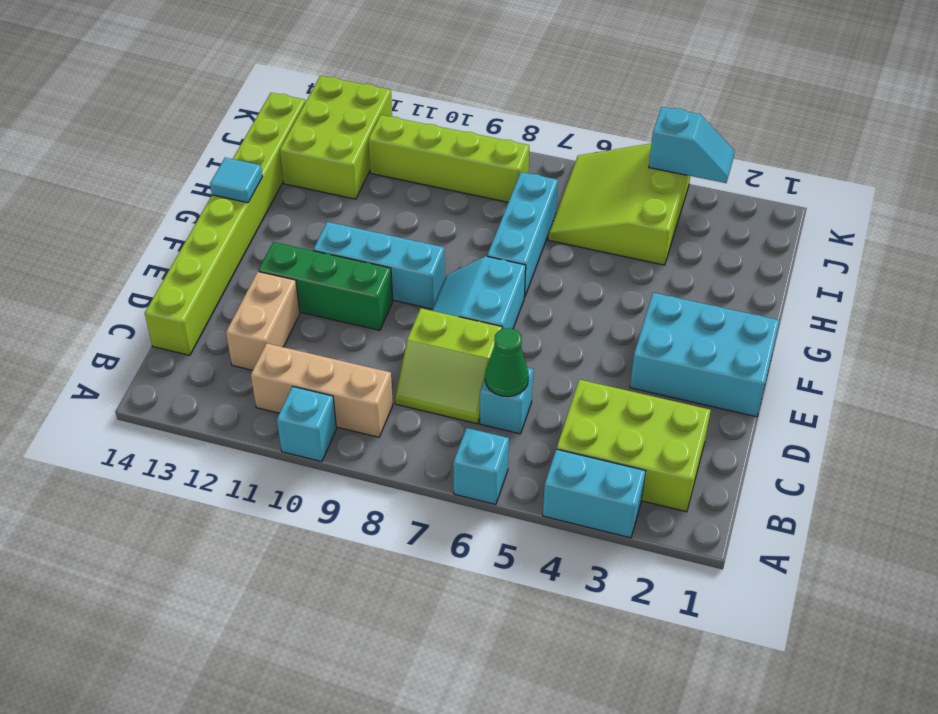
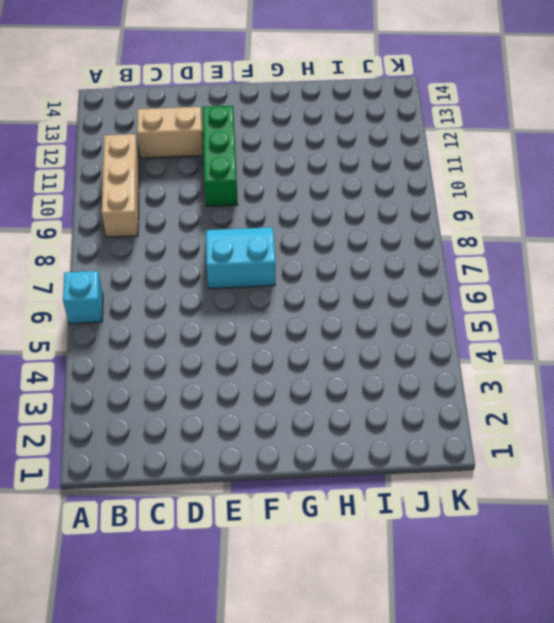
none -> cyan 1x2 brick [543,449,646,538]
none -> cyan 1x1 brick [277,386,336,462]
none -> lime 2x3 brick [557,380,711,512]

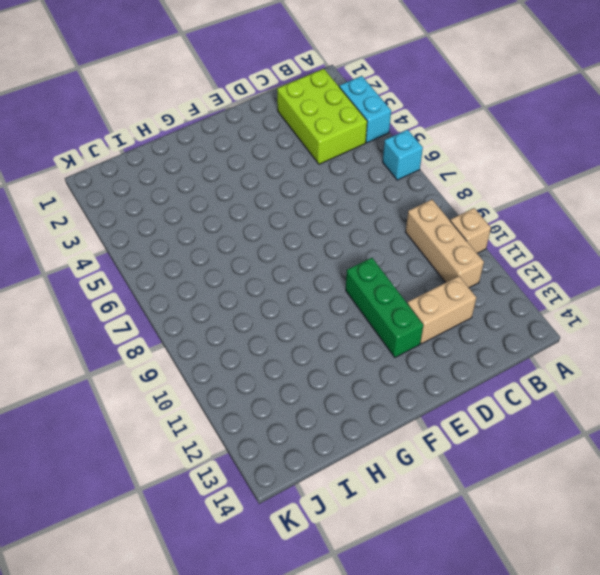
tan 1x1 brick [450,208,491,253] -> cyan 1x1 brick [277,386,336,462]
none -> cyan 1x1 brick [480,368,533,434]
none -> lime 2x2 slope [395,308,502,424]
none -> lime 1x8 brick [145,93,305,355]

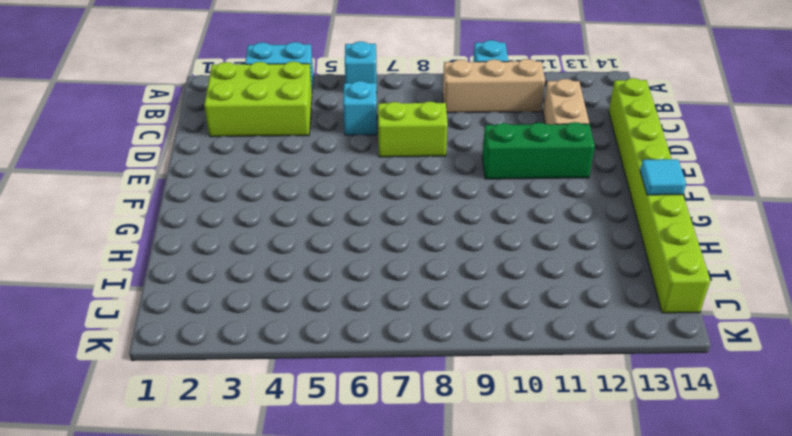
none -> cyan 2x3 brick [630,293,780,417]
none -> cyan 2x2 slope [432,256,526,329]
none -> cyan 1x3 brick [313,222,445,309]

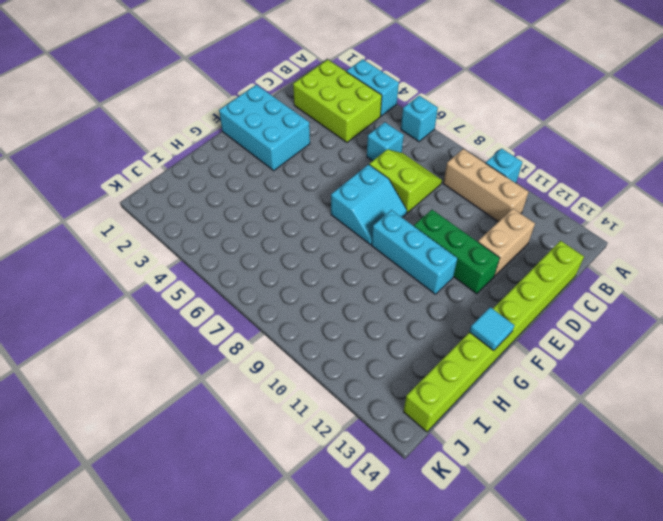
none -> cyan 1x3 brick [487,172,558,297]
none -> lime 3x3 slope [548,144,690,265]
none -> lime 2x3 brick [280,76,392,199]

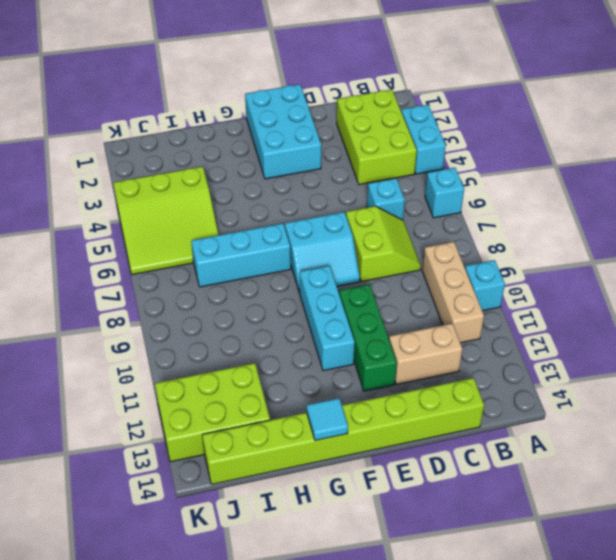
none -> lime 1x4 brick [368,115,529,202]
none -> green 1x1 cone [485,328,529,397]
none -> cyan 1x2 slope [649,107,735,183]

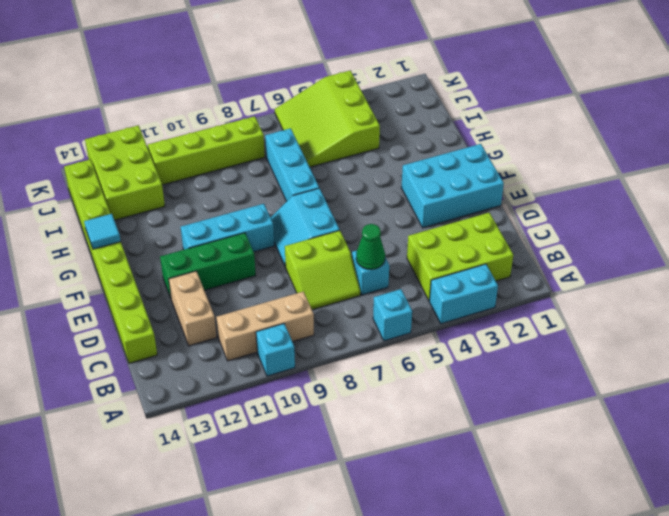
none -> cyan 1x2 slope [649,107,735,183]

